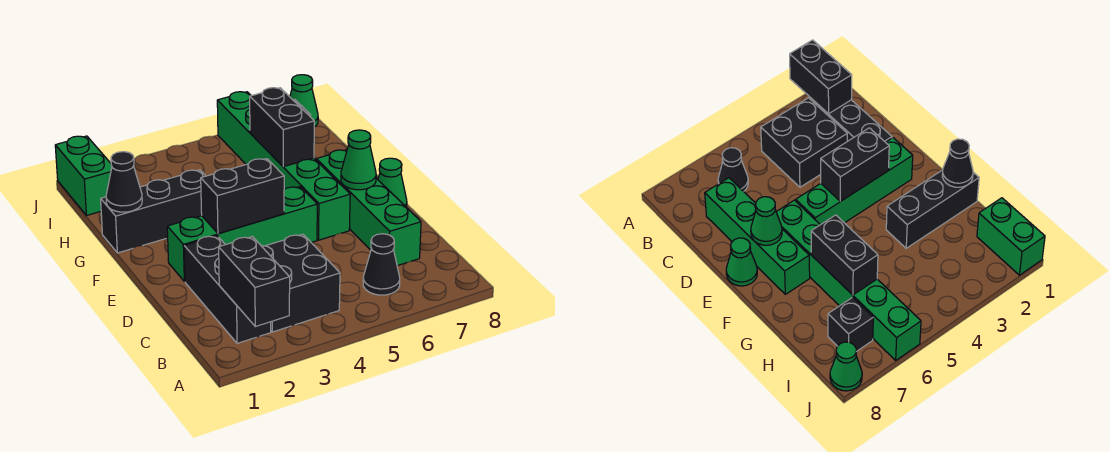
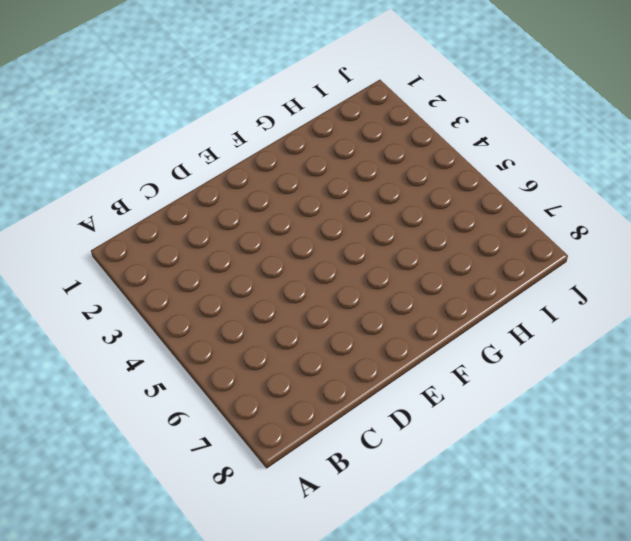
none -> black 1x3 brick [184,236,271,343]
none -> black 2x2 brick [262,234,340,332]
none -> black 1x1 cone [363,234,400,295]

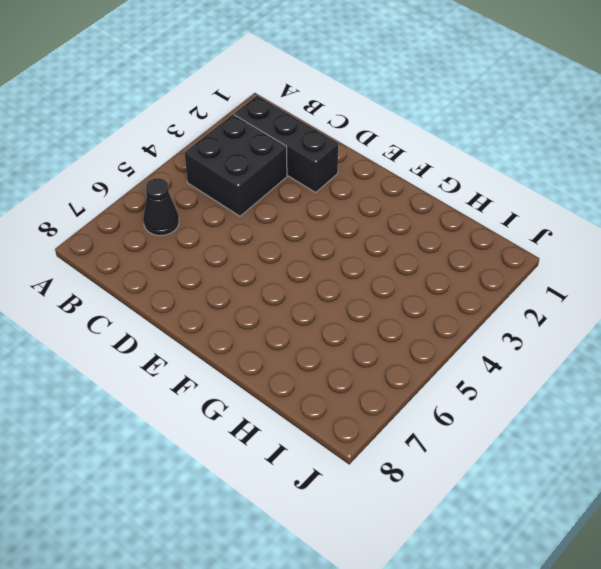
none -> green 1x4 brick [316,150,421,266]
none -> green 1x4 brick [167,187,317,282]
none -> green 1x6 brick [217,92,350,240]

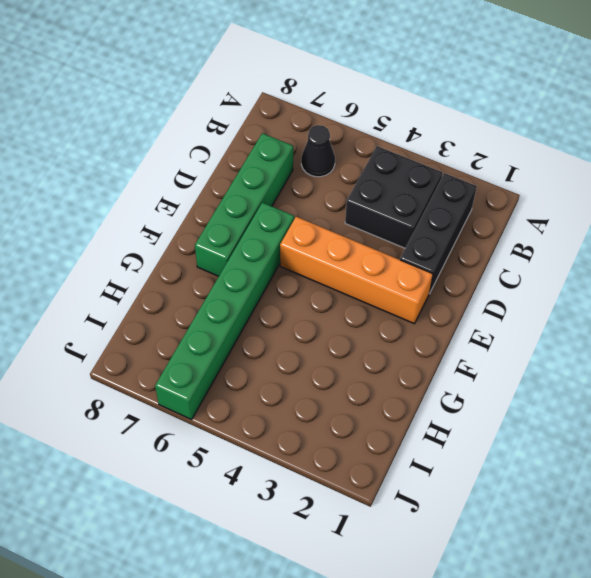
orange 1x4 brick [280,217,433,324] -> green 1x4 brick [167,187,317,282]
none -> green 1x1 cone [378,158,407,207]
none -> black 1x3 brick [101,170,205,253]
none -> green 1x2 brick [55,136,112,216]

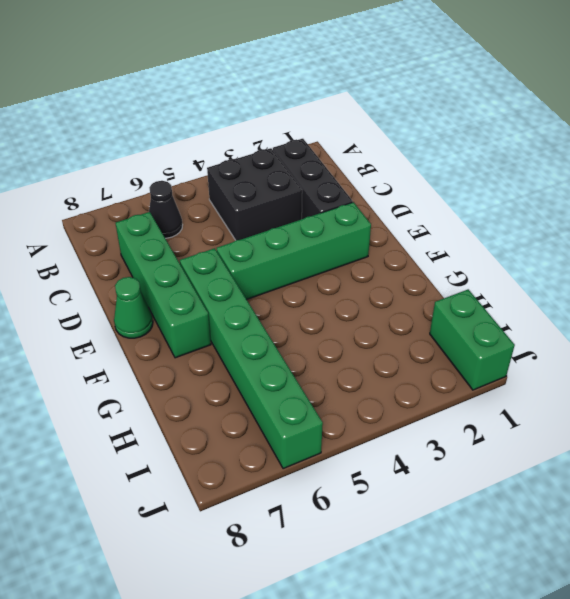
none -> black 1x3 brick [101,170,205,253]
none -> black 1x1 brick [828,297,873,352]
none -> green 1x1 cone [290,75,318,127]

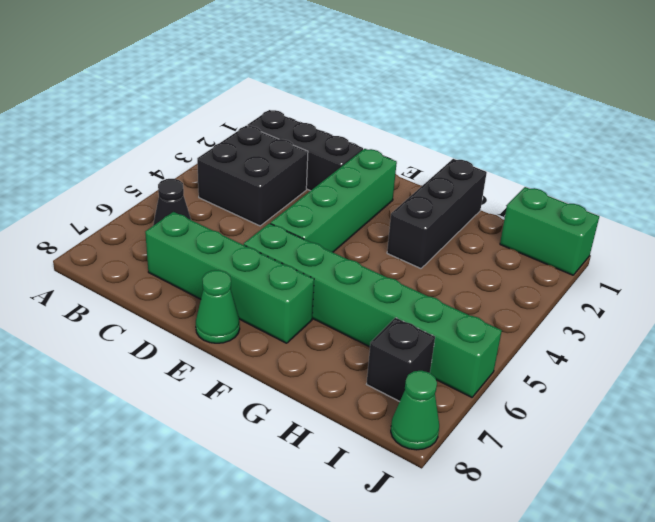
none -> black 1x2 brick [219,237,290,327]
none -> black 1x2 brick [201,159,284,234]
none -> green 1x1 cone [341,130,376,190]

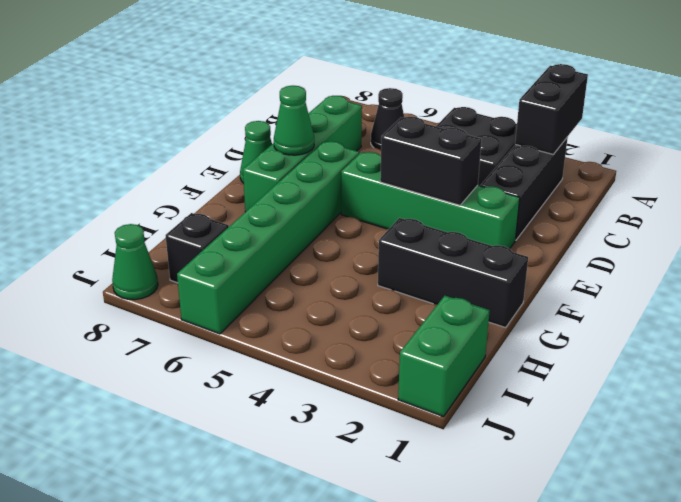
none -> black 1x1 cone [106,152,142,212]
none -> black 1x2 brick [250,88,314,167]

